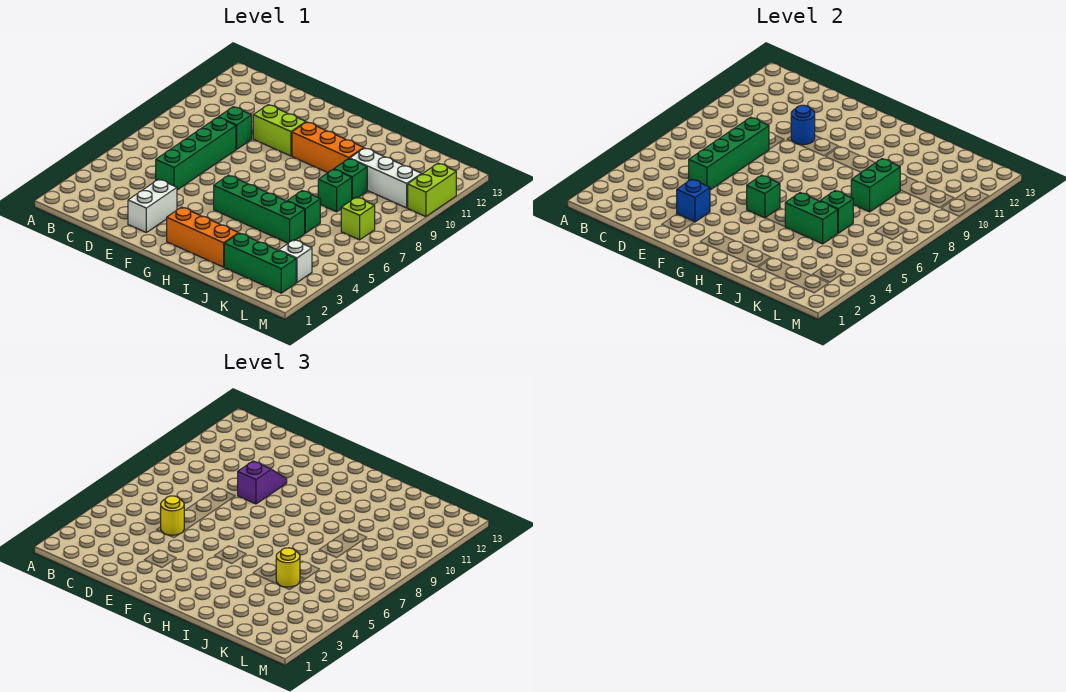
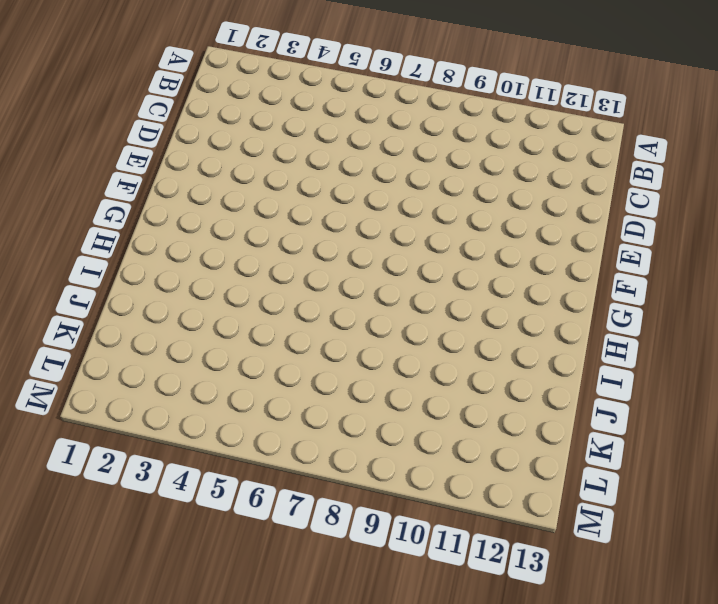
none -> green 1x4 brick [156,117,236,190]
none -> green 1x1 brick [218,107,252,149]
none -> white 1x2 brick [128,179,177,232]

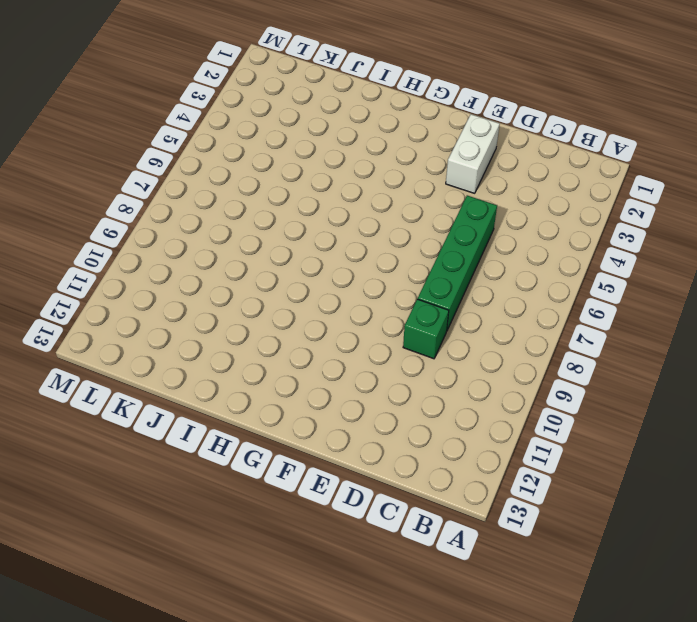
none -> lime 1x2 brick [253,105,306,156]
none -> orange 1x3 brick [167,207,238,267]
none -> green 1x4 brick [214,175,305,243]

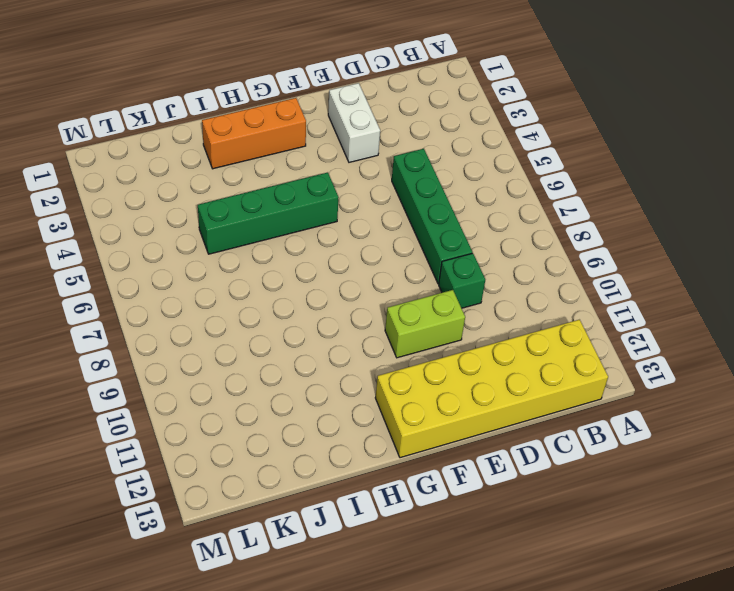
yellow 2x6 brick [375,320,608,458] -> none
none -> orange 1x3 brick [292,122,364,173]
none -> green 1x3 brick [224,233,296,293]
none -> green 1x1 brick [287,191,320,233]

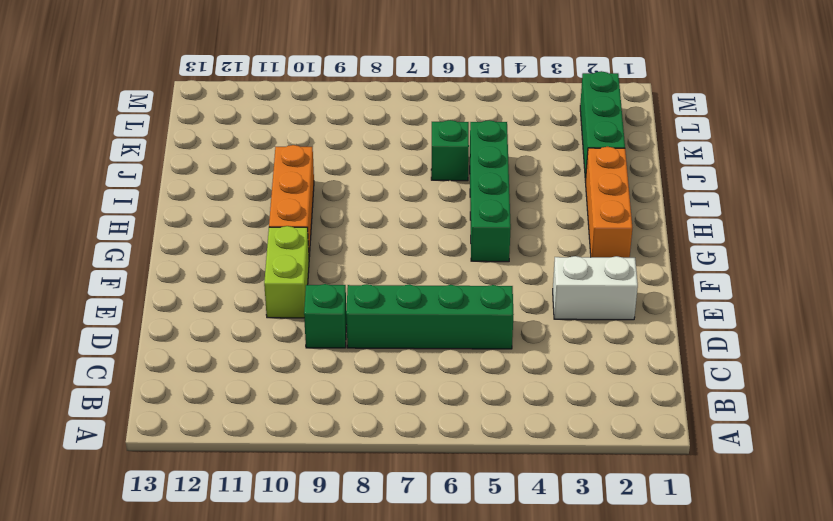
none -> green 1x1 brick [318,169,352,212]
none -> green 1x1 brick [334,159,367,199]
none -> white 1x3 brick [350,148,421,208]

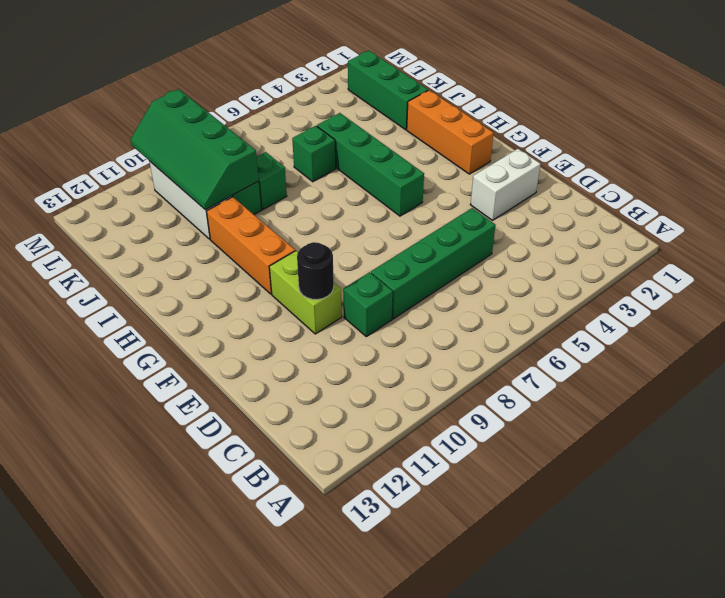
black 1x1 round brick [297,242,334,300] -> blue 1x1 round brick [791,105,815,145]
green 2x4 slope [130,89,259,210] -> green 1x2 brick [851,159,900,212]
none -> white 1x1 brick [279,240,312,282]
none -> lime 1x1 brick [341,197,375,240]
none -> lime 1x2 brick [408,163,456,217]

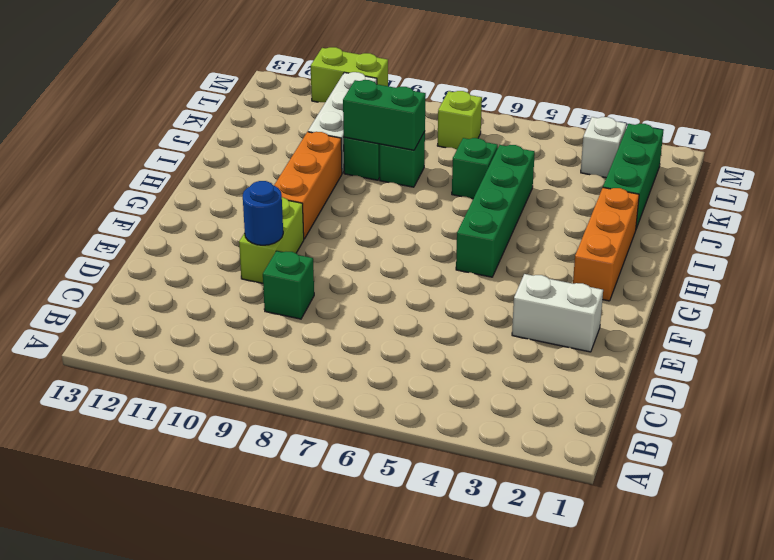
none -> green 1x4 brick [156,117,236,190]
none -> green 1x4 brick [689,117,769,190]
none -> blue 1x1 brick [677,179,710,222]

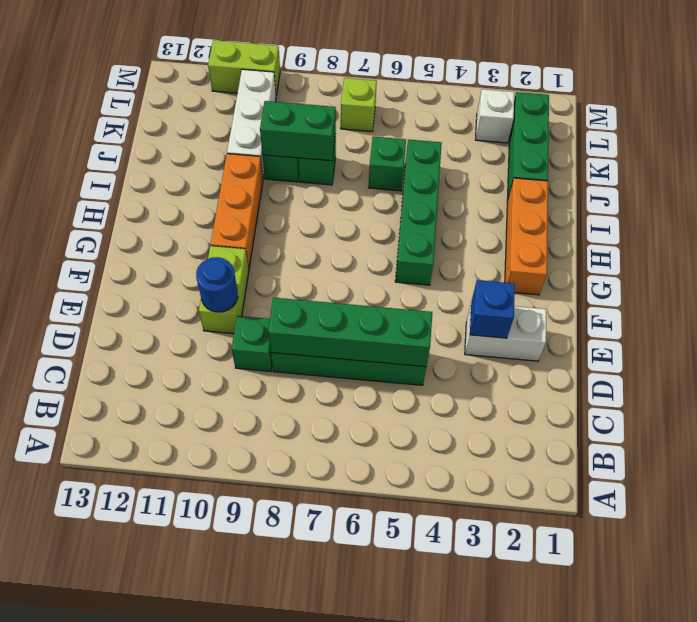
none -> green 1x1 brick [747,175,780,218]
none -> green 1x2 brick [785,193,838,244]
none -> green 1x1 brick [820,191,853,233]

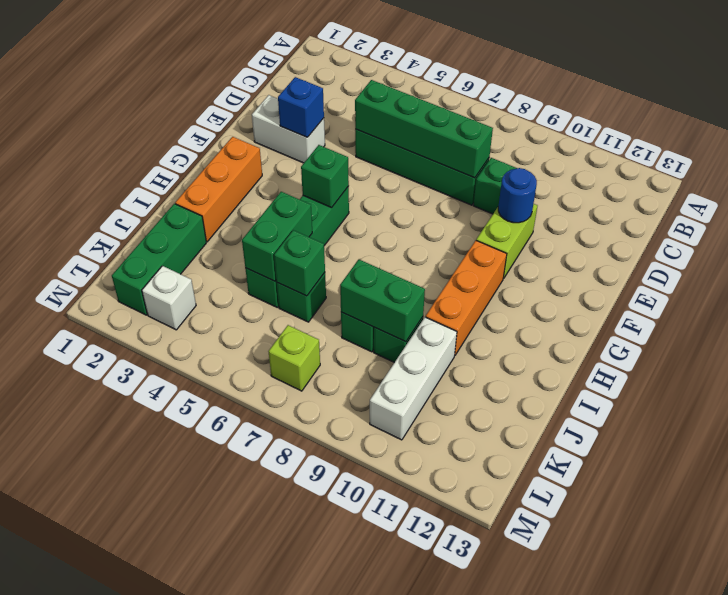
none -> lime 1x2 brick [408,163,456,217]
none -> yellow 1x1 round brick [160,496,184,535]
none -> purple 1x2 slope [238,461,287,504]

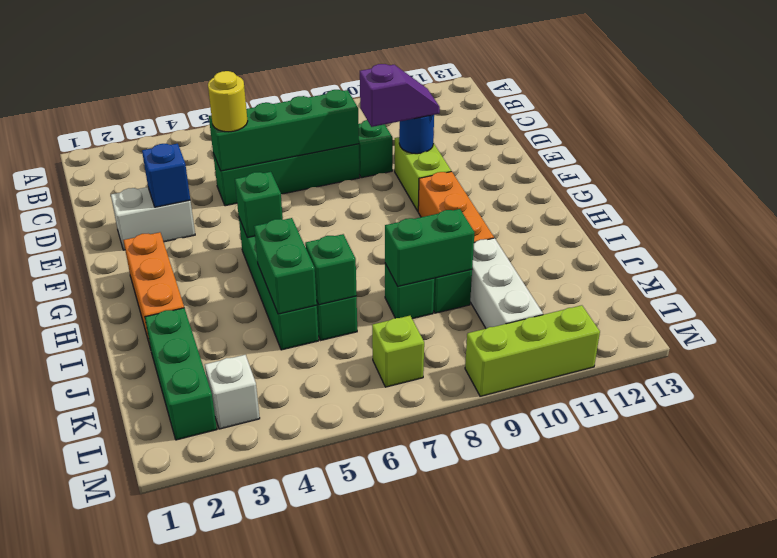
lime 1x3 brick [465,305,600,396] -> lime 1x2 brick [408,163,456,217]
none -> yellow 1x1 round brick [276,548,300,587]

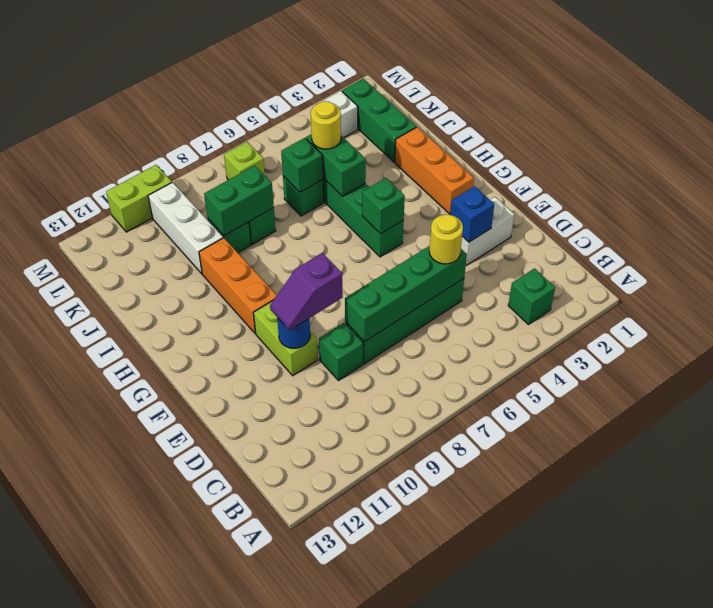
green 1x1 brick [508,268,555,325] -> none

